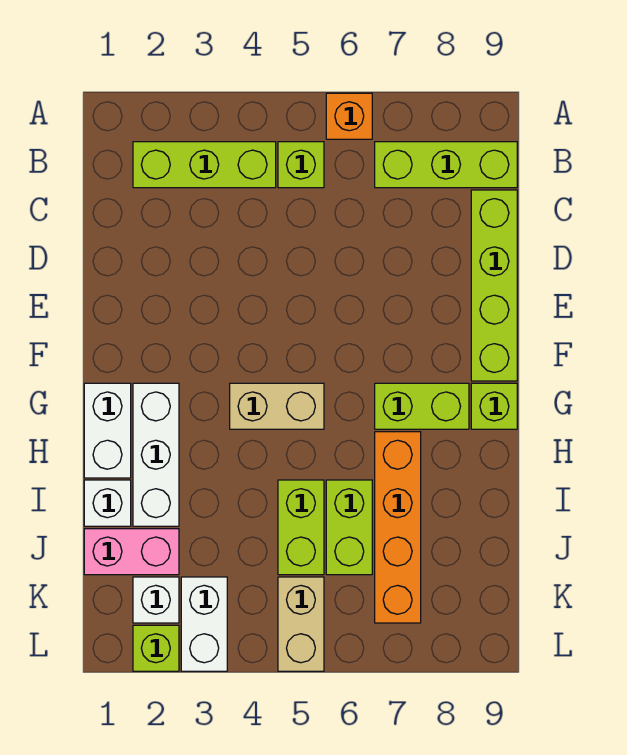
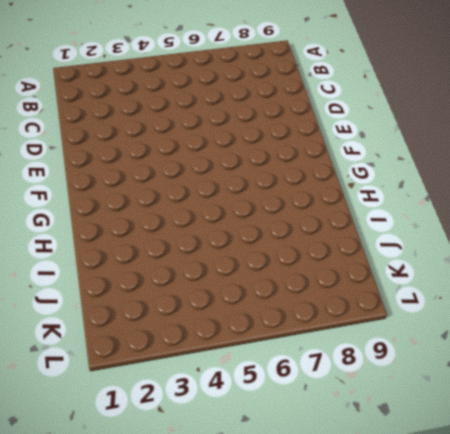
none -> orange 1x1 brick [326,93,372,139]
none -> lime 1x3 brick [133,142,276,188]
none -> lime 1x1 brick [278,142,324,188]

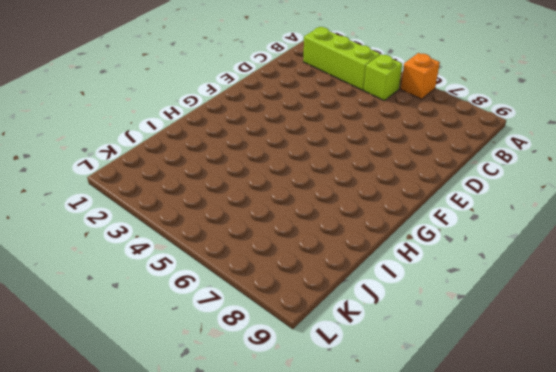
none -> lime 1x3 brick [375,142,517,188]
none -> lime 1x4 brick [471,190,517,381]
none -> white 1x2 brick [84,383,131,478]

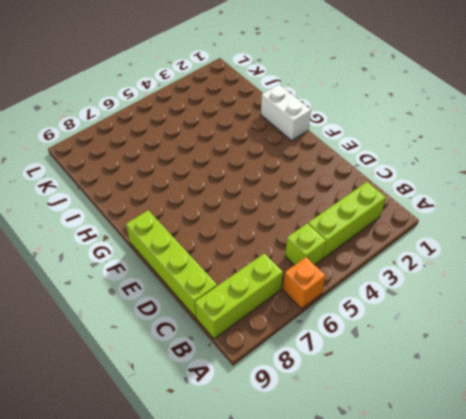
none -> white 1x3 brick [133,383,179,526]
none -> tan 1x2 brick [230,383,324,429]
none -> lime 1x2 brick [375,383,469,429]

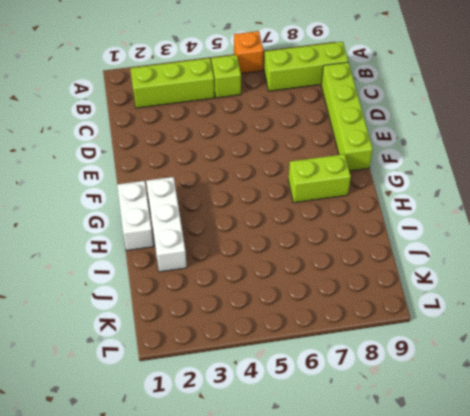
none -> tan 1x2 brick [230,383,324,429]
none -> lime 1x1 brick [471,383,517,429]
none -> orange 1x4 brick [375,432,421,623]

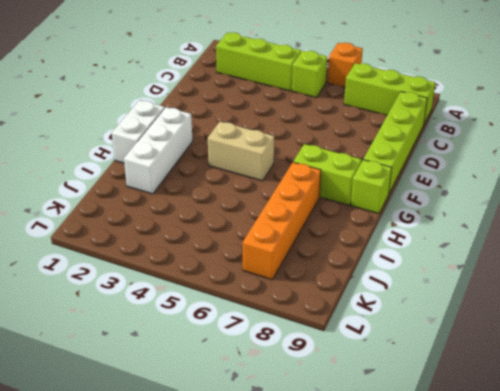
none -> white 1x1 brick [84,480,131,526]
none -> lime 1x2 brick [278,480,324,575]
none -> lime 1x2 brick [326,480,372,575]

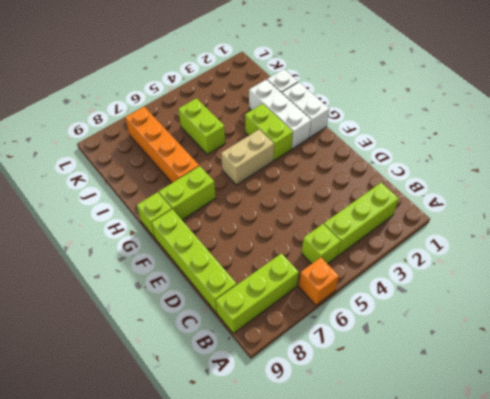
lime 1x2 brick [245,104,293,160] -> lime 1x2 brick moved to [326,480,372,575]
none -> pink 1x2 brick [84,529,179,575]
none -> white 1x1 brick [133,577,179,623]
none -> white 1x2 brick [181,577,227,671]

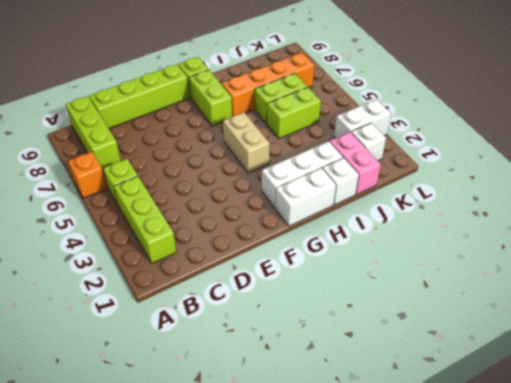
none -> tan 1x2 brick [278,577,324,671]
none -> lime 1x1 brick [133,625,179,671]

